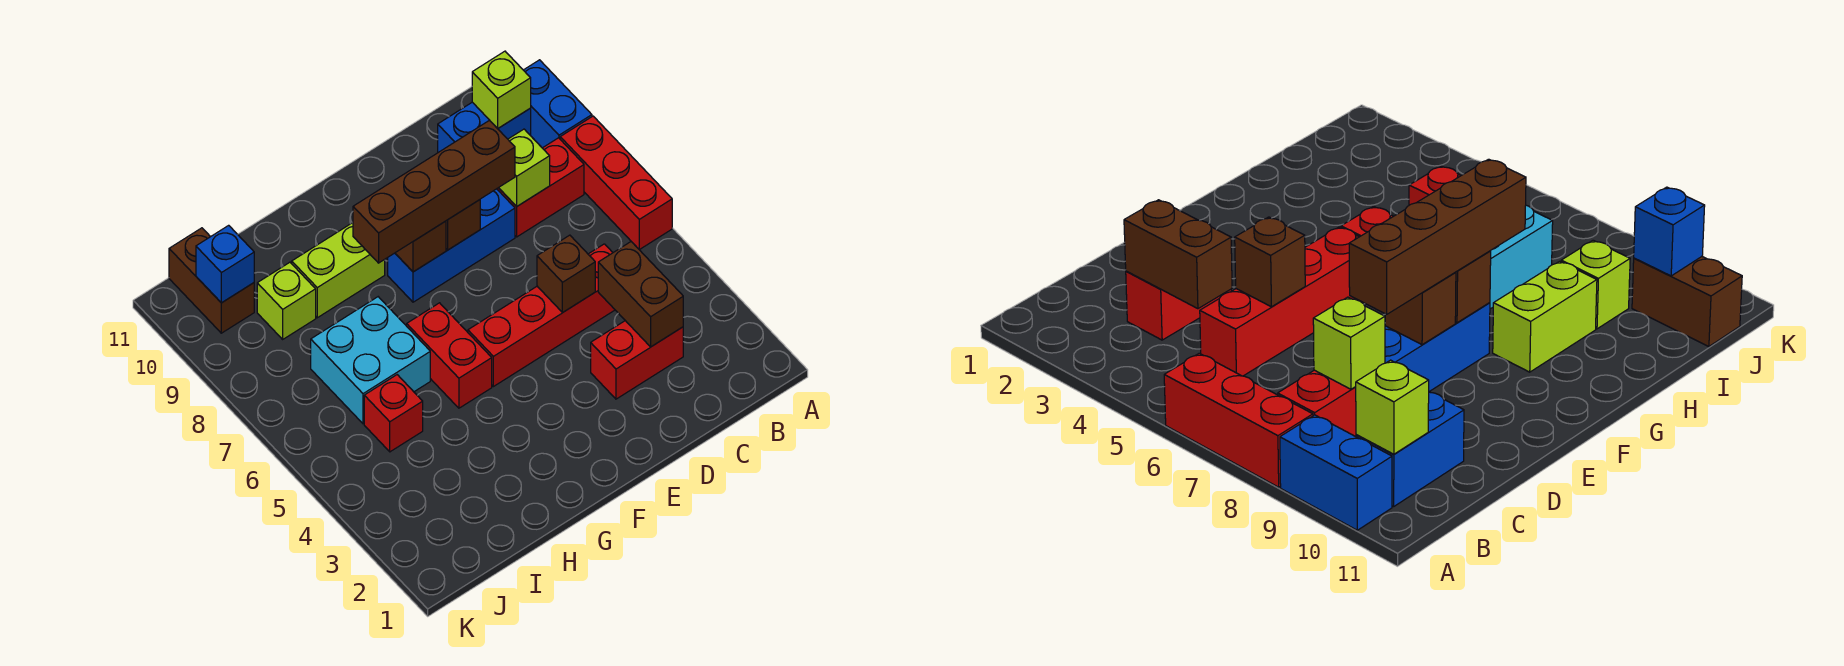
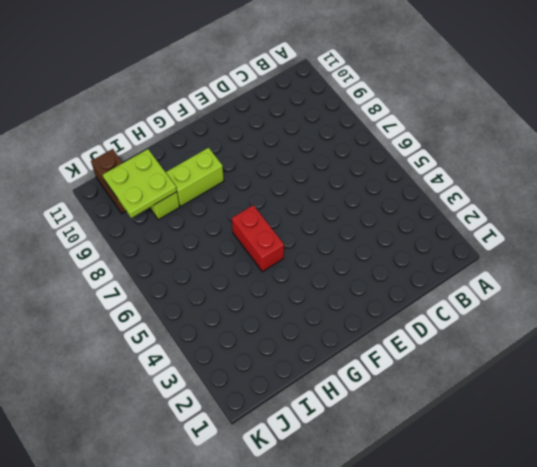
lime 2x2 plate [103,149,177,218] -> blue 1x1 brick [196,225,254,303]
none -> red 1x3 brick [560,116,672,250]
none -> blue 1x2 brick [524,60,592,148]
none -> red 1x2 brick [497,138,584,237]

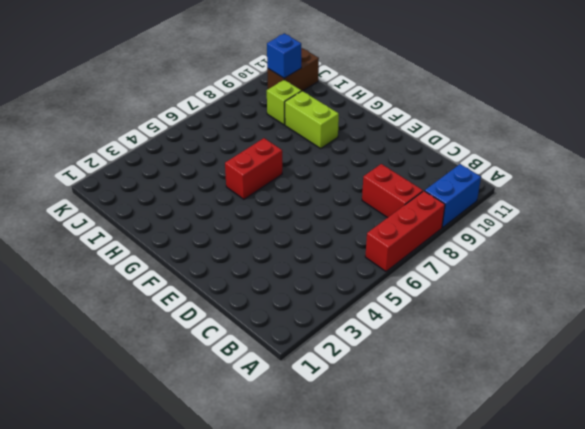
none -> blue 1x2 brick [438,102,531,152]
none -> red 1x2 brick [591,321,683,399]
none -> red 1x4 brick [468,244,615,387]

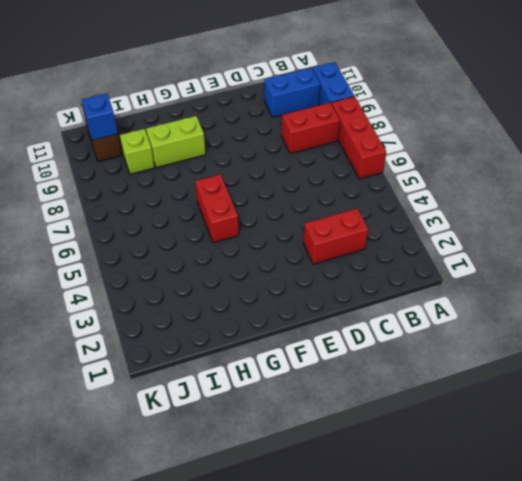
none -> red 1x4 brick [468,244,615,387]
none -> blue 1x3 brick [388,189,515,302]
none -> cyan 2x2 brick [311,297,430,424]

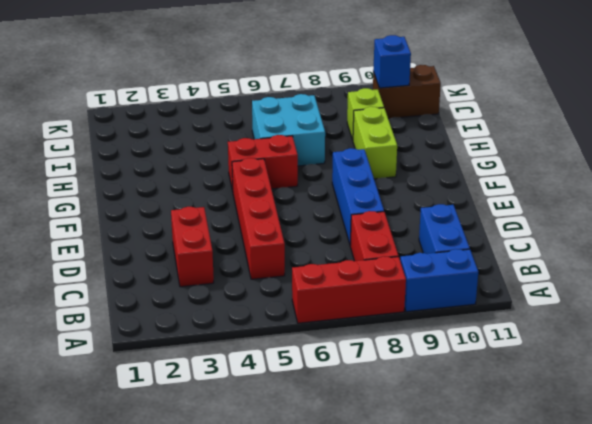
none -> red 1x1 brick [364,375,423,452]
none -> lime 1x1 brick [472,51,531,129]
none -> brown 1x2 brick [598,242,683,347]

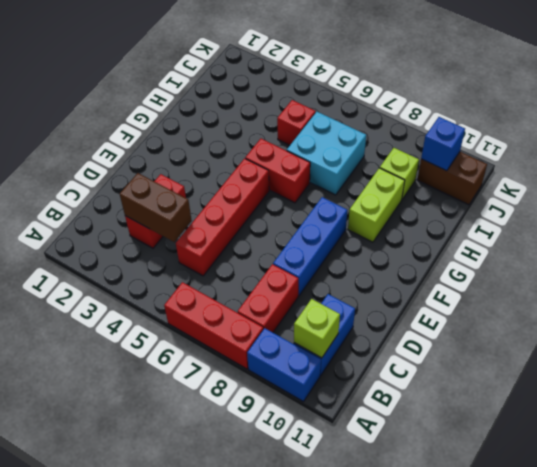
none -> lime 1x1 brick [499,129,550,206]
none -> brown 1x1 brick [537,235,595,312]
none -> brown 1x1 brick [446,200,480,250]

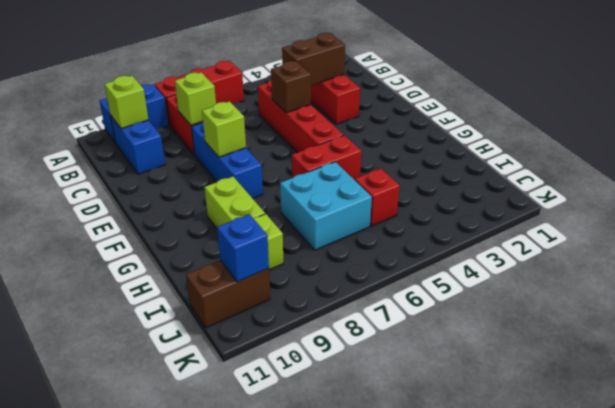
lime 1x1 brick [202,101,246,157] -> brown 1x1 brick [446,200,480,250]
none -> brown 1x1 brick [395,221,446,272]
none -> brown 1x4 brick [353,120,515,263]

